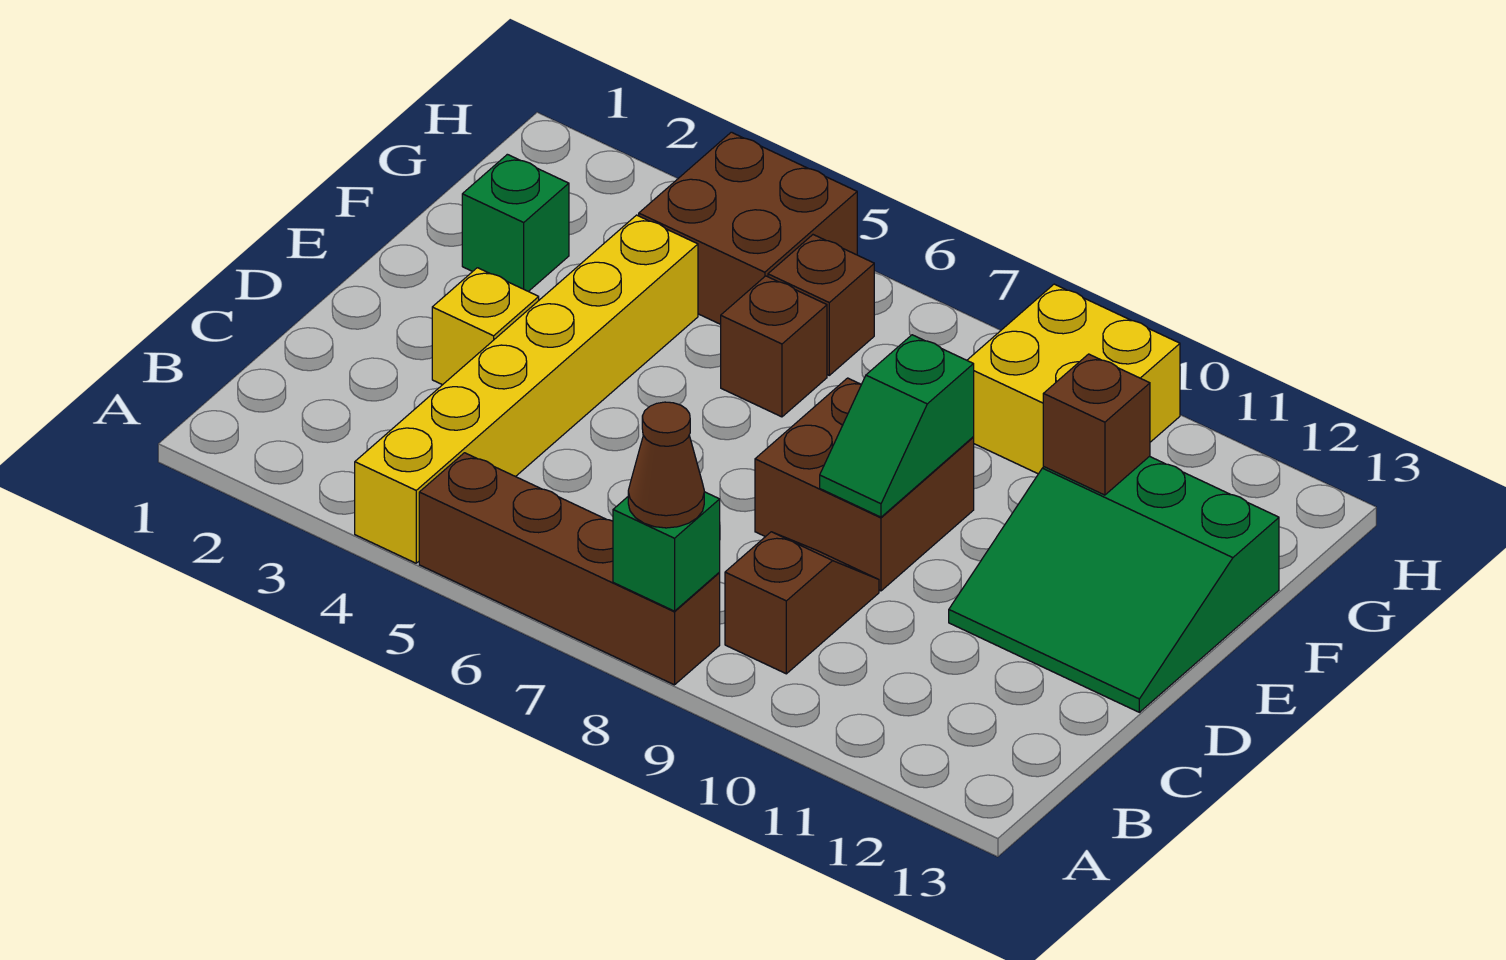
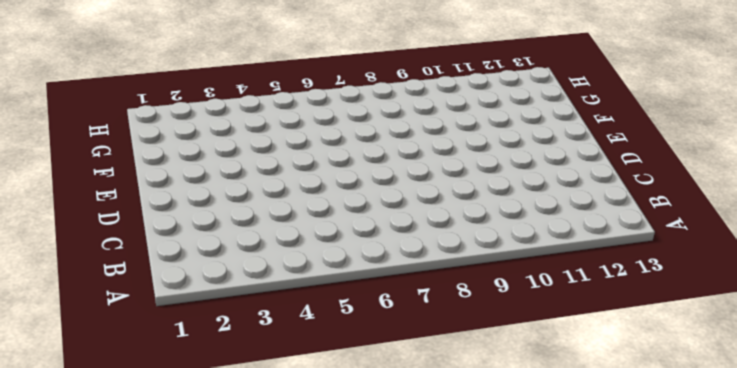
none -> yellow 1x6 brick [355,215,698,563]
none -> brown 1x4 brick [419,453,720,685]
none -> brown 1x2 slope [725,532,879,674]

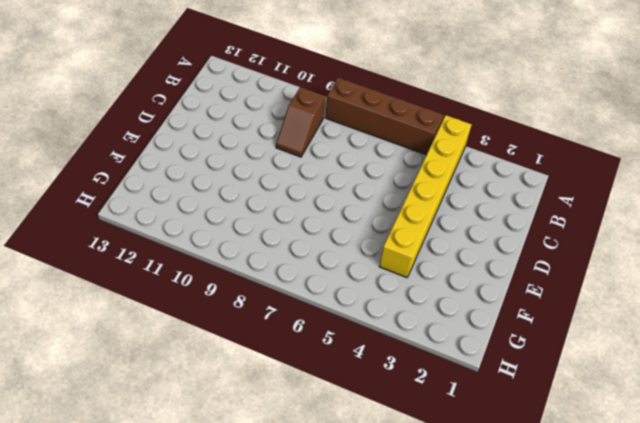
none -> yellow 1x1 brick [432,268,539,385]
none -> brown 2x2 brick [755,378,974,591]
none -> green 3x3 slope [949,456,1279,712]

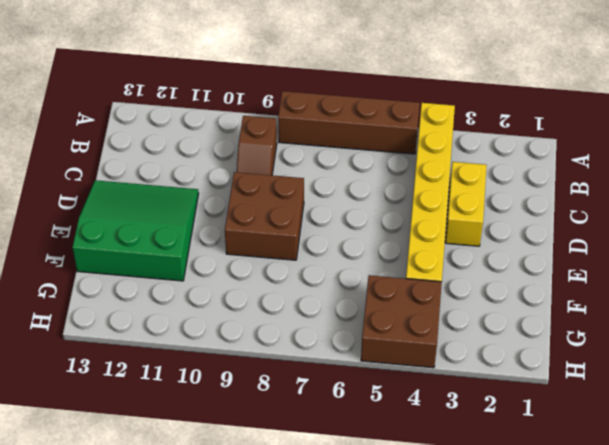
yellow 1x2 brick [445,162,487,246] -> yellow 1x1 brick [432,268,539,385]
none -> green 1x1 brick [462,154,569,291]
none -> brown 1x1 brick [721,276,827,417]
none -> brown 1x1 brick [768,235,874,375]

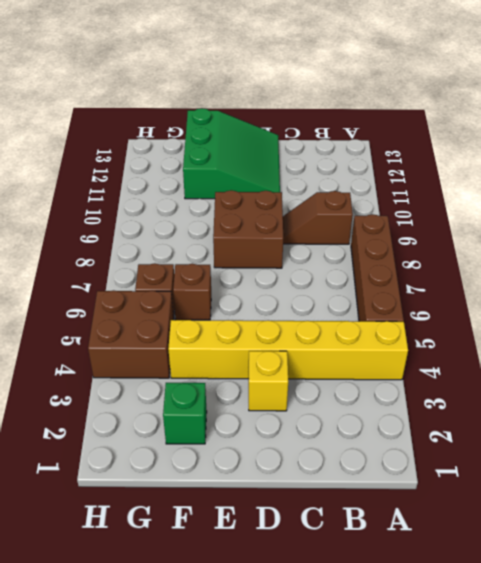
none -> yellow 2x2 brick [967,284,1180,474]
none -> green 1x1 brick [613,492,720,611]
none -> green 1x2 slope [820,335,974,517]

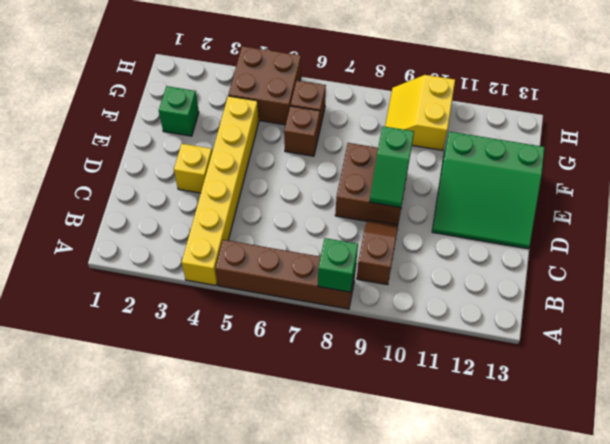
yellow 2x2 slope [385,75,455,150] -> yellow 2x2 brick [967,284,1180,474]
none -> brown 1x1 brick [1043,354,1150,495]
none -> brown 1x1 cone [628,402,704,528]

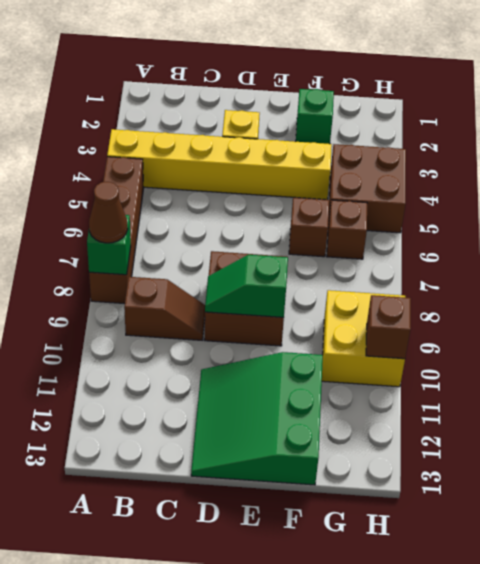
brown 1x1 brick [366,295,411,359] -> brown 1x1 brick moved to [1043,354,1150,495]

